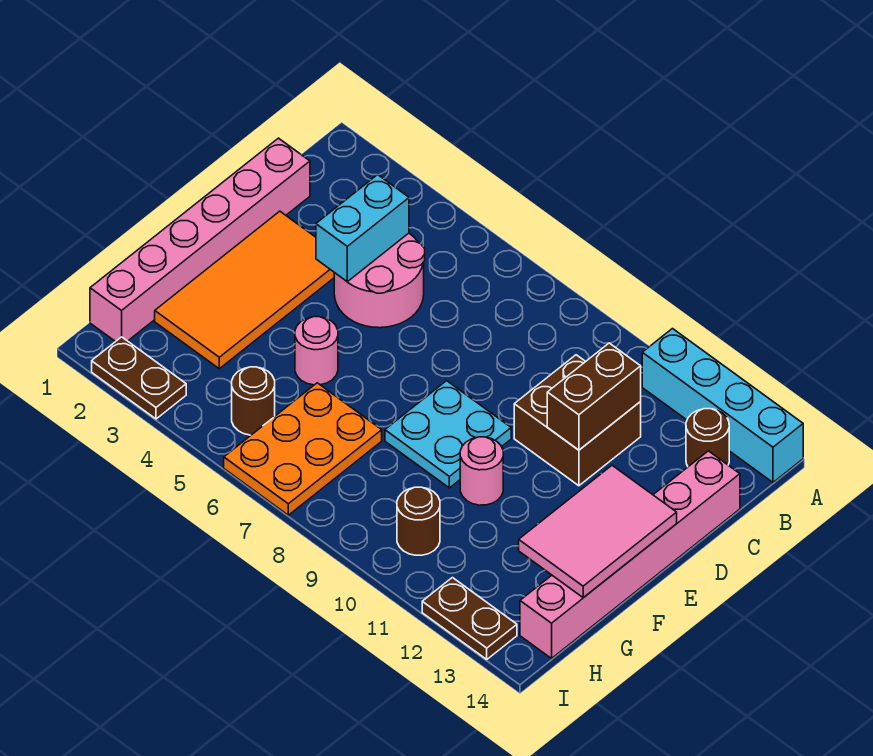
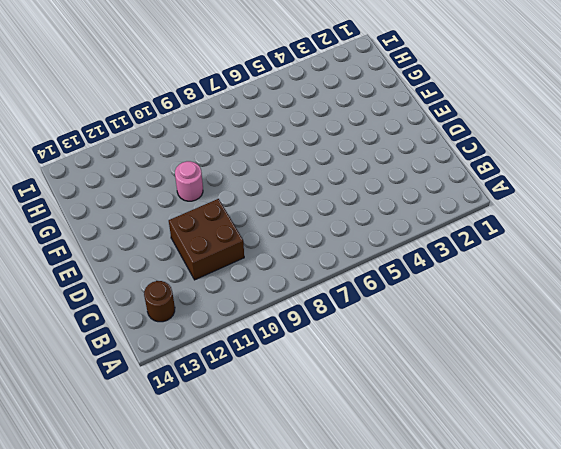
none -> cyan 1x4 brick [642,329,803,482]
none -> pink 1x6 brick [90,138,310,342]
none -> pink 2x2 round brick [334,233,425,328]

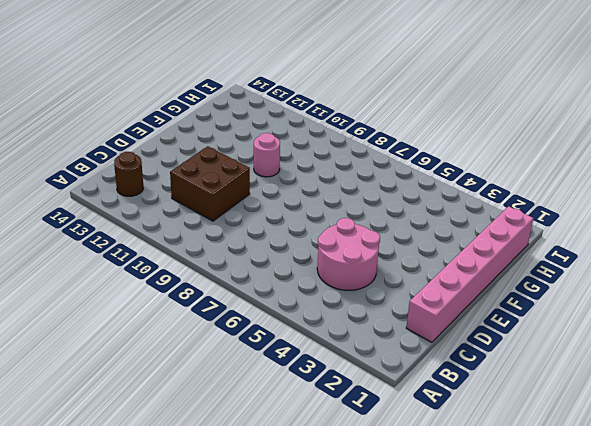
none -> cyan 1x4 brick [642,329,803,482]
none -> pink 1x6 brick [520,451,740,658]
none -> orange 2x4 tile [155,211,334,369]

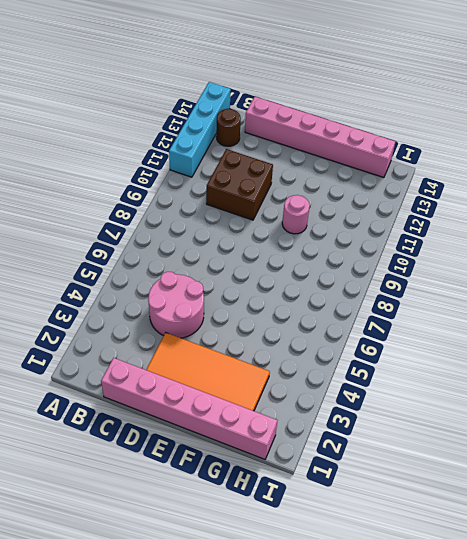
none -> cyan 2x2 plate [385,381,511,488]
none -> pink 1x1 round brick [295,317,338,385]
none -> orange 2x3 plate [224,383,382,515]

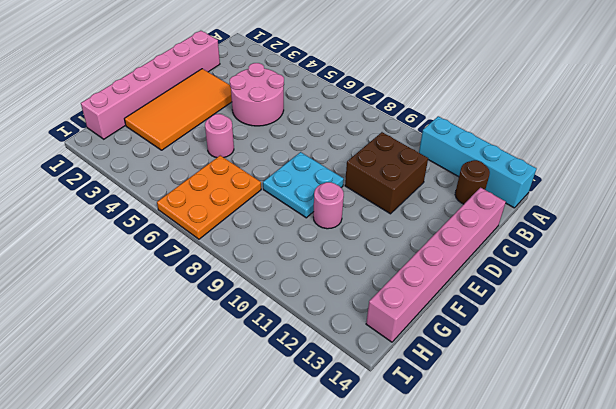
none -> brown 1x1 round brick [232,367,275,435]
none -> brown 1x1 round brick [397,487,440,555]
none -> brown 1x2 plate [92,337,186,419]

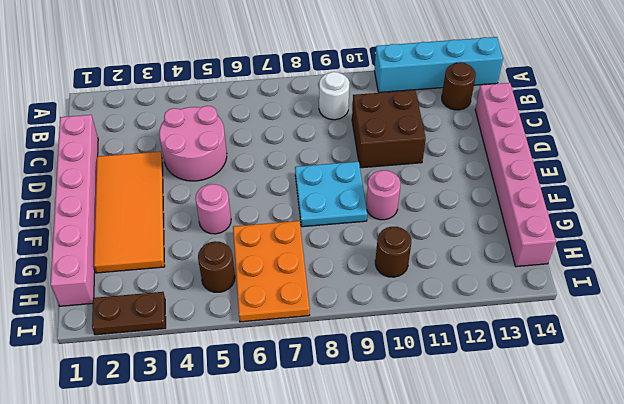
white 1x1 round brick [319,72,350,120] -> none
none -> brown 1x2 plate [422,578,517,659]
none -> cyan 1x2 brick [316,175,409,282]
none -> brown 1x2 brick [547,343,641,450]

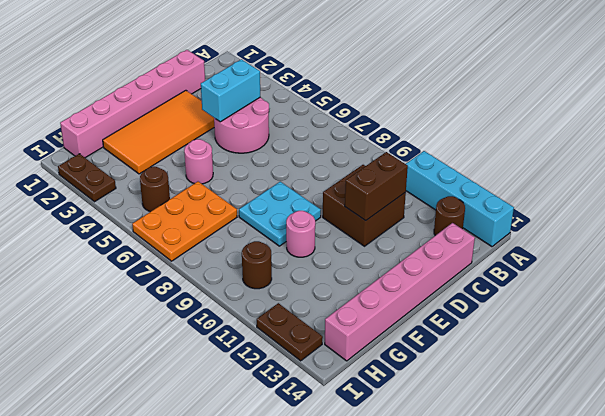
none -> pink 2x3 tile [519,465,677,598]

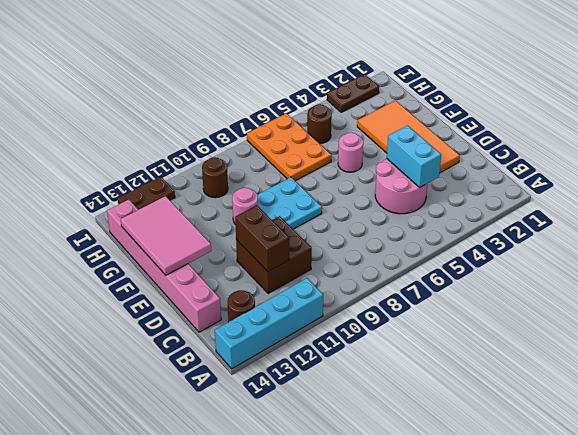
none -> pink 1x6 brick [90,138,310,342]

